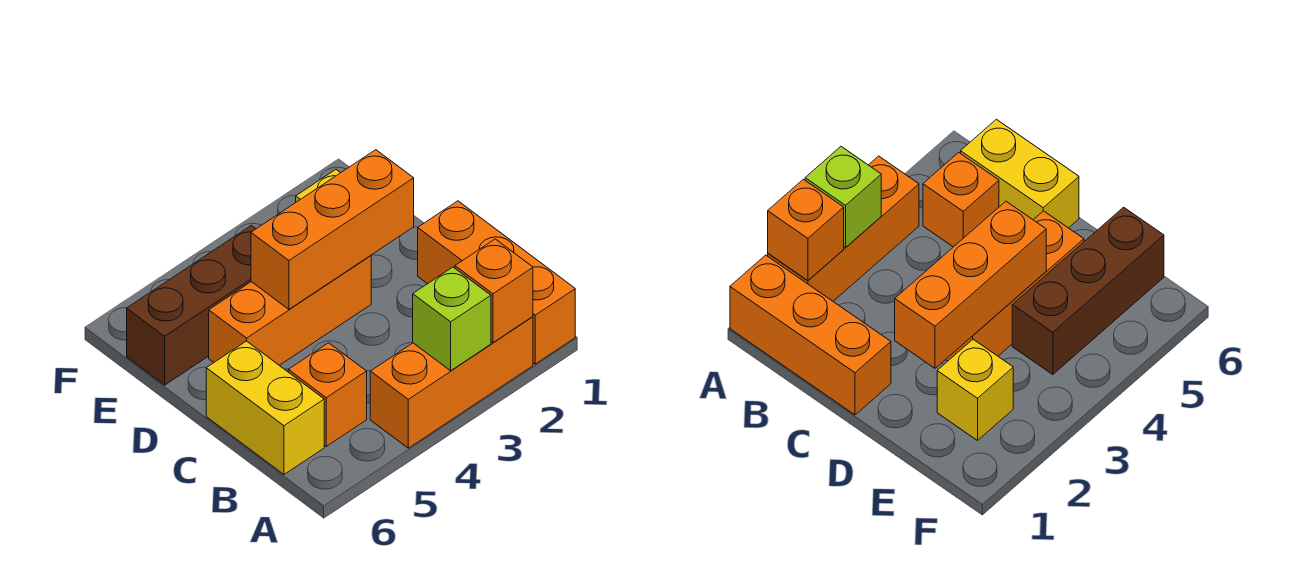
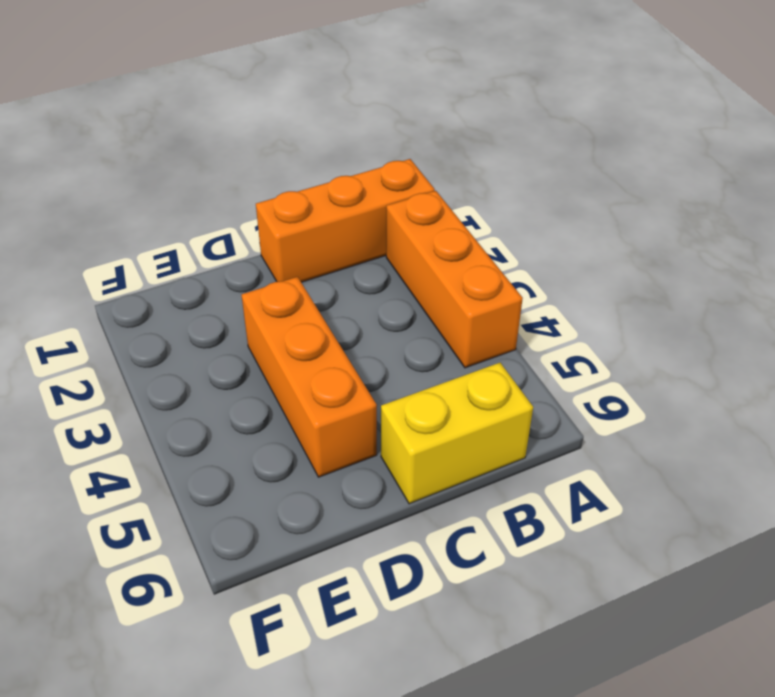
none -> orange 1x1 brick [288,343,367,446]
none -> yellow 1x1 brick [937,339,1013,440]

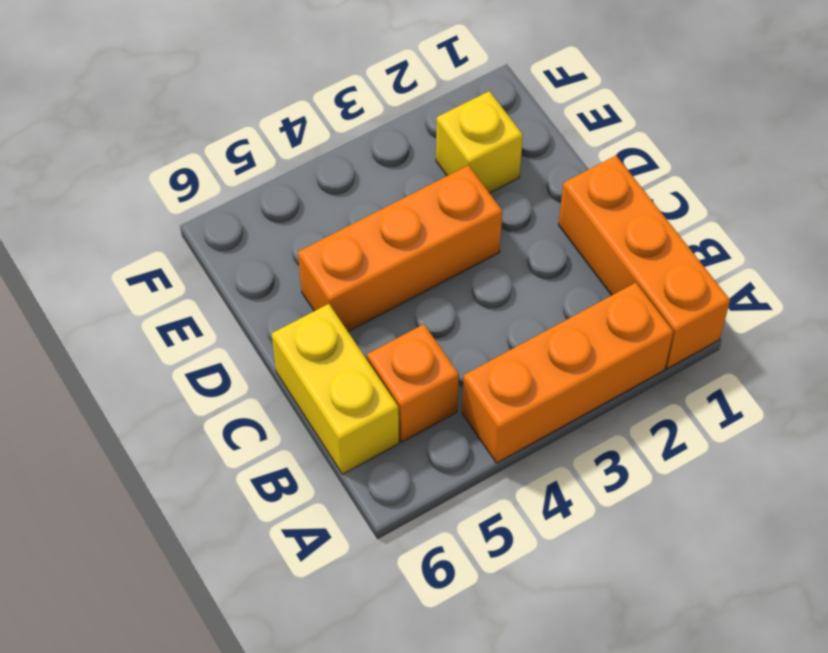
none -> brown 1x3 brick [127,225,256,385]
none -> orange 1x1 brick [455,239,533,343]

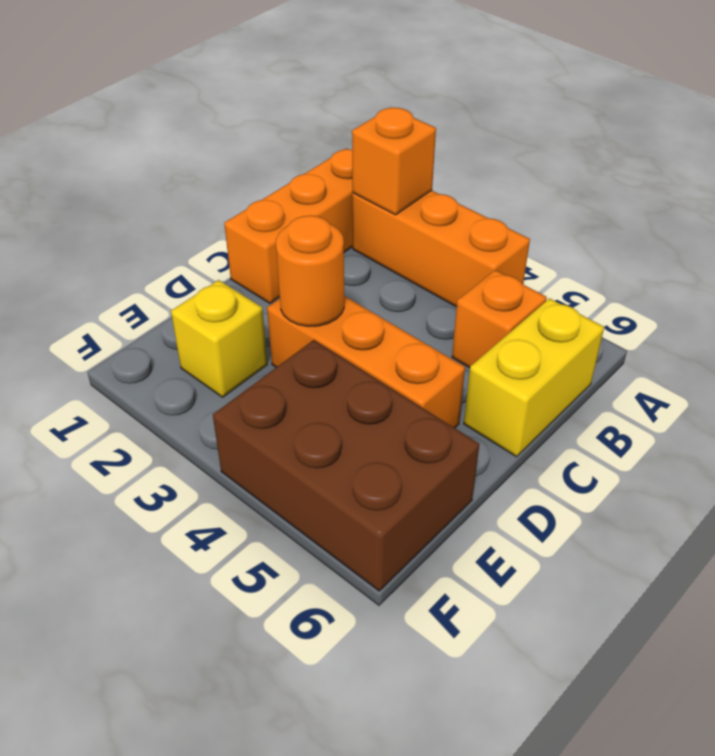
orange 1x1 round brick [276,215,344,326] -> orange 1x3 brick [251,150,414,309]
brown 2x3 brick [213,340,479,591] -> brown 1x3 brick [127,225,256,385]
none -> lime 1x1 brick [413,267,491,371]

